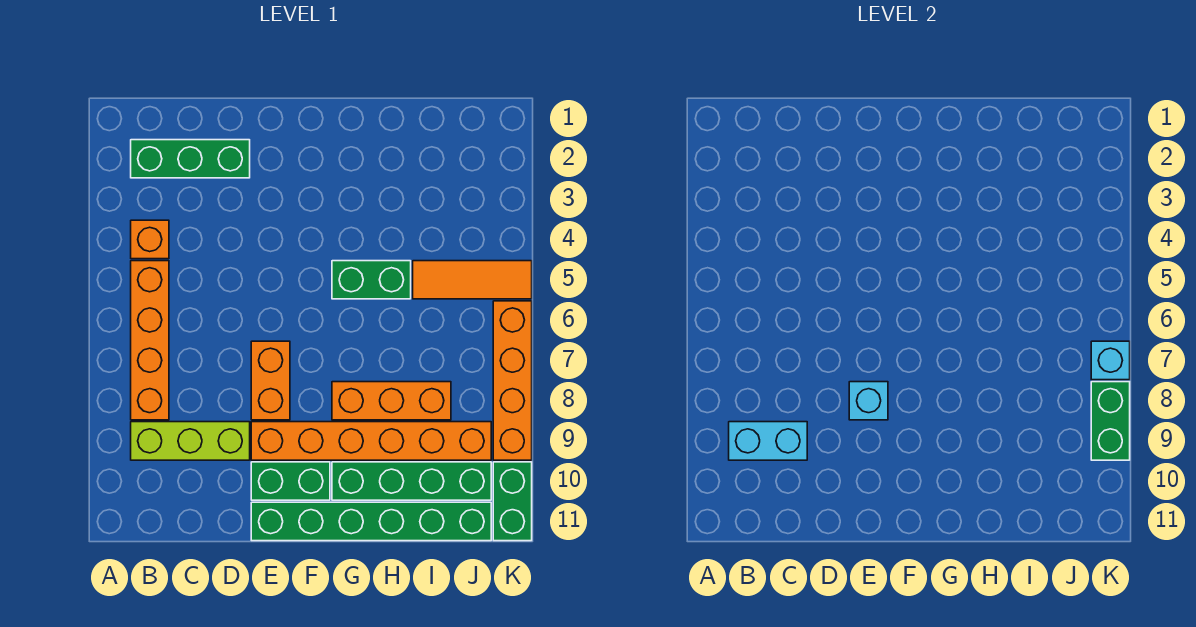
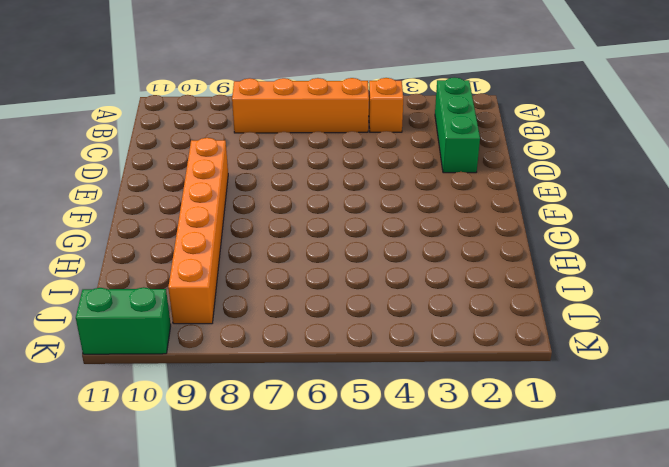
none -> lime 1x3 brick [131,422,250,460]
none -> orange 1x2 brick [251,341,290,420]
none -> green 1x2 brick [251,462,330,500]

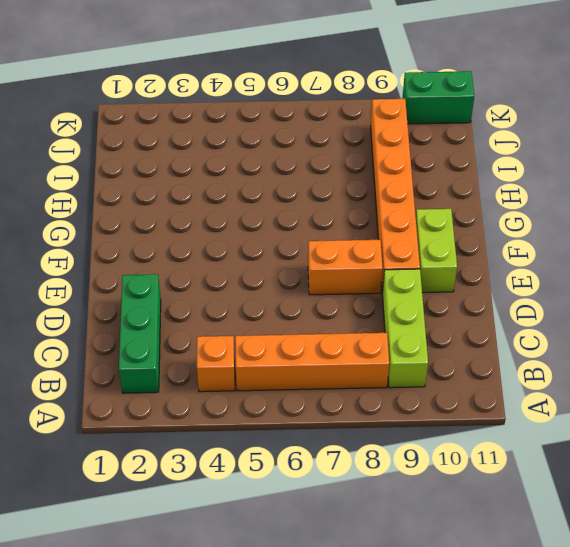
lime 1x2 brick [416,209,457,293] -> green 1x2 brick [251,462,330,500]
none -> green 1x6 brick [251,502,491,541]
none -> green 1x2 brick [332,261,411,299]
none -> orange 1x3 brick [332,382,451,420]

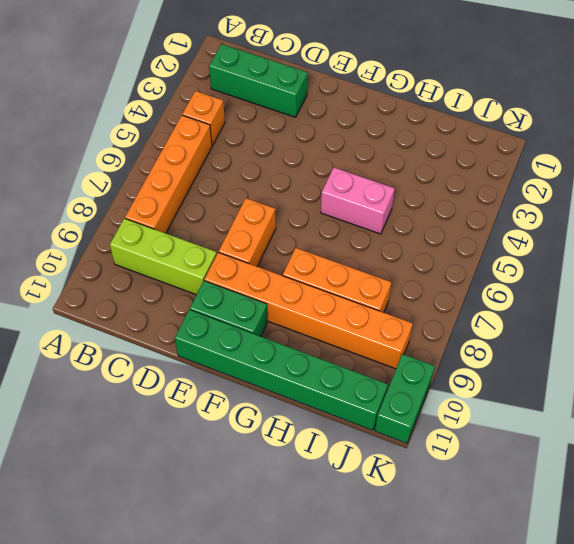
pink 1x2 brick [321,167,395,234] -> green 1x2 brick [332,261,411,299]
none -> green 1x4 brick [332,462,491,500]
none -> orange 1x3 tile [413,261,532,299]
none -> orange 1x4 brick [493,301,532,460]

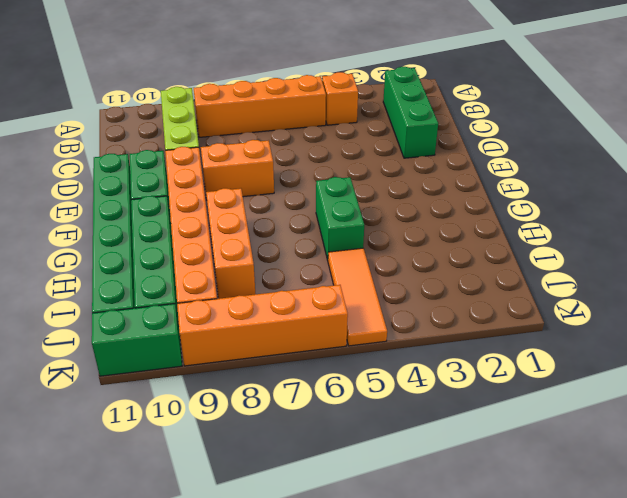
none -> cyan 1x2 brick [729,422,807,460]
none -> cyan 1x1 brick [849,382,888,420]
none -> cyan 1x1 brick [1091,341,1130,380]

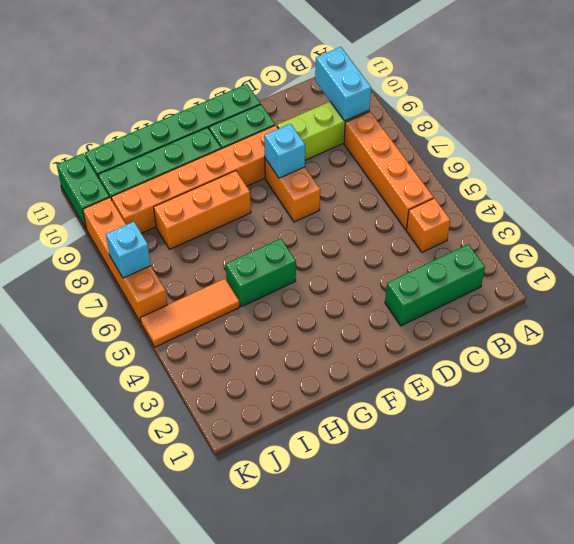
cyan 1x2 brick [315,47,371,121] -> cyan 1x2 brick turned to [729,422,807,460]
none -> green 1x2 brick [1091,382,1130,460]

